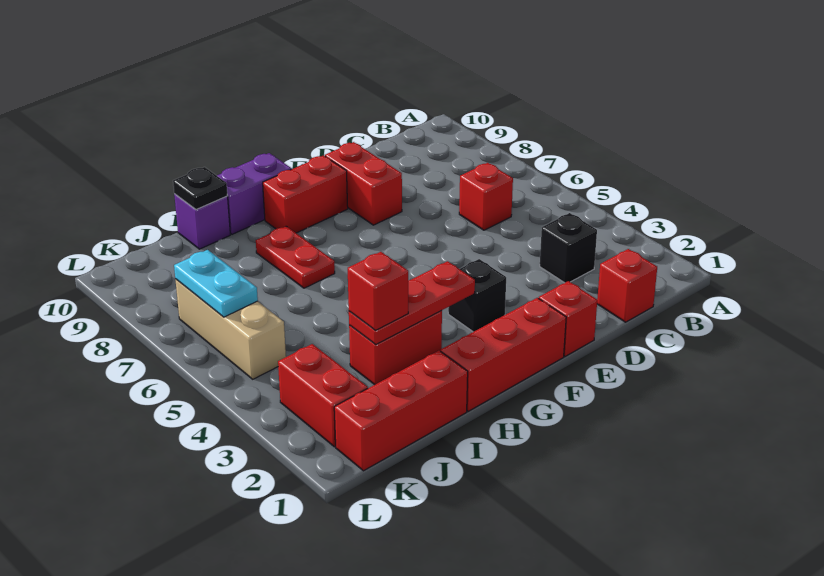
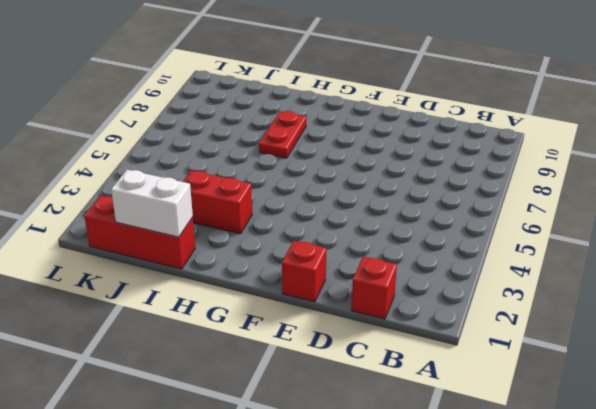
white 1x2 brick [111,170,193,237] -> none
none -> black 1x1 brick [540,213,597,283]
none -> red 1x1 brick [459,163,513,230]
none -> red 1x2 brick [325,142,402,225]

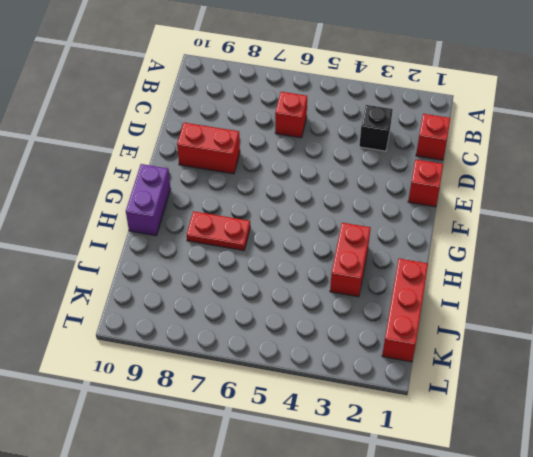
none -> red 1x3 brick [441,298,566,411]
none -> black 1x1 brick [448,259,506,332]
none -> red 1x2 brick [263,156,348,233]

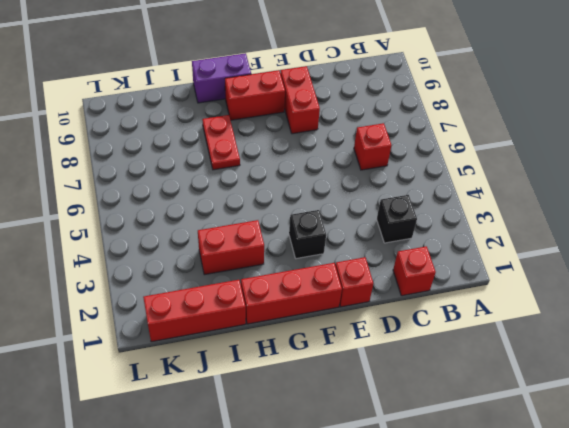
none -> purple 1x1 brick [174,194,230,249]
none -> red 1x2 brick [278,344,368,447]
none -> tan 1x3 brick [175,279,286,379]

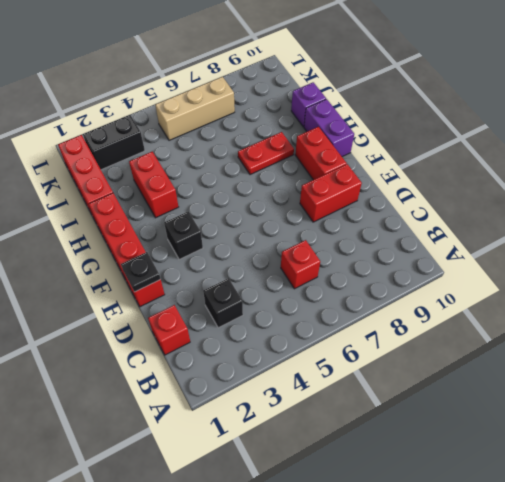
black 1x1 plate [121,252,160,292] -> black 1x1 plate moved to [173,167,227,210]
black 1x2 brick [83,115,145,170] -> red 1x2 brick [278,344,368,447]
none -> red 1x3 plate [349,261,475,345]
none -> cyan 1x2 plate [174,250,258,317]
none -> red 1x1 brick [348,252,408,330]

